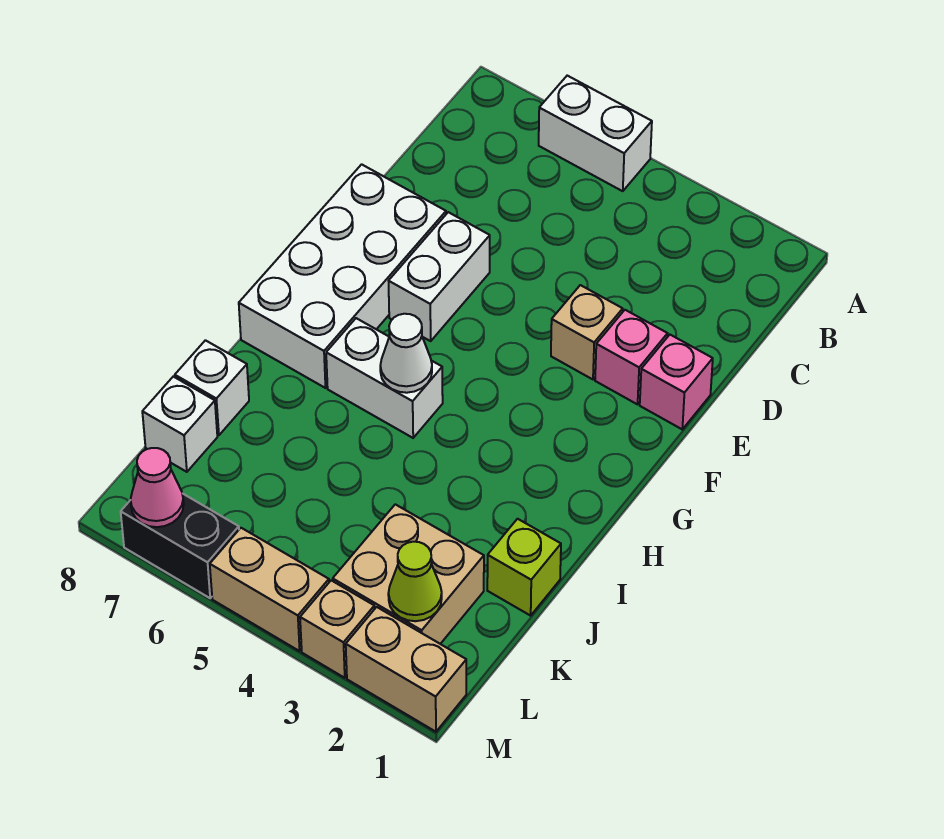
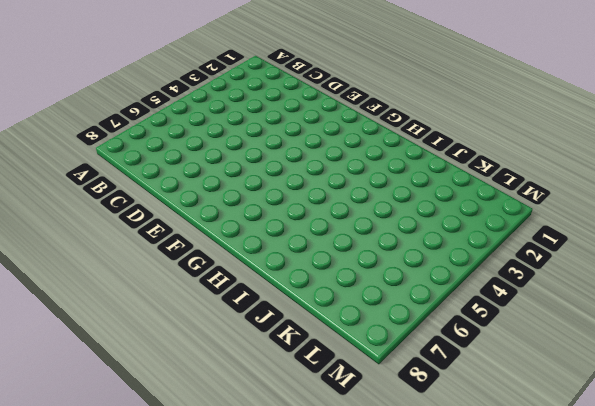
none -> white 1x2 brick [539,76,652,191]
none -> pink 1x1 brick [640,335,713,429]
none -> pink 1x1 brick [595,310,668,404]

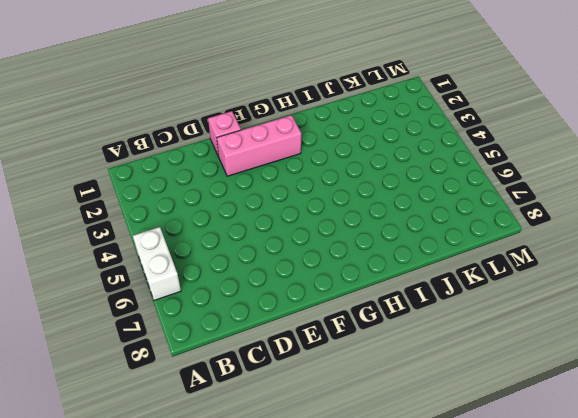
pink 1x3 brick [217,115,301,176] -> pink 1x1 brick [595,310,668,404]
none -> tan 1x1 brick [551,285,623,379]
none -> white 1x2 brick [389,212,490,341]
none -> white 2x4 brick [239,164,446,388]

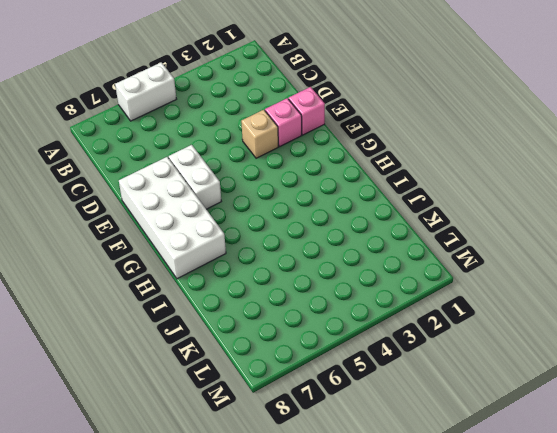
none -> white 1x2 brick [326,318,443,438]
none -> lime 1x1 brick [487,519,561,616]
none -> white 1x1 brick [175,340,249,435]

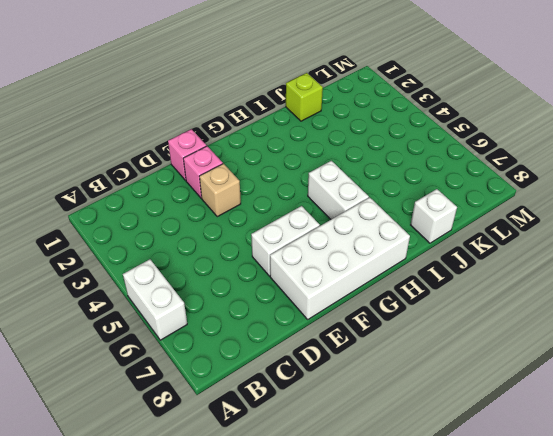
none -> tan 2x2 brick [333,504,484,644]
none -> white 1x1 brick [142,377,217,472]
none -> tan 1x2 brick [346,607,466,732]

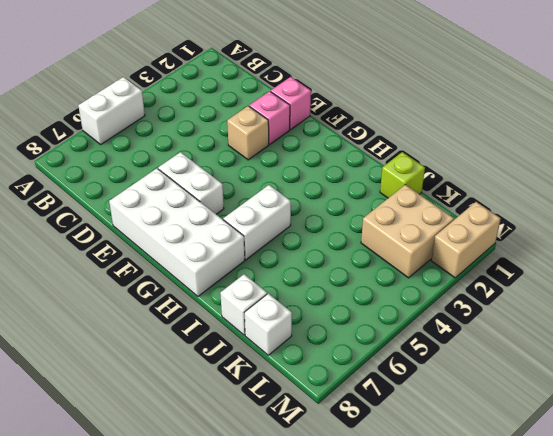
none -> tan 1x1 brick [300,580,374,678]
none -> tan 1x2 brick [210,528,329,651]
none -> black 1x2 brick [121,493,239,598]

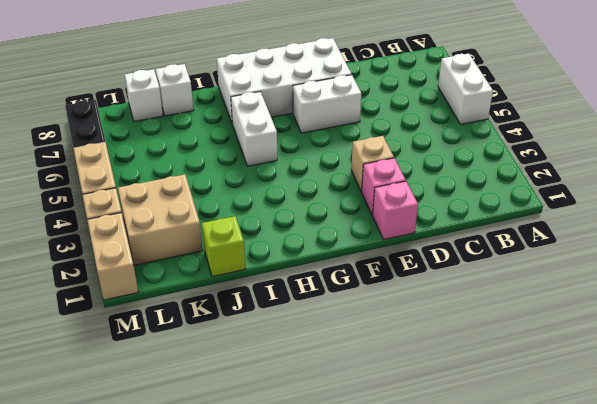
none -> white 1x1 cone [380,314,432,393]
none -> lime 1x1 cone [388,542,442,621]
none -> pink 1x1 cone [131,448,184,527]

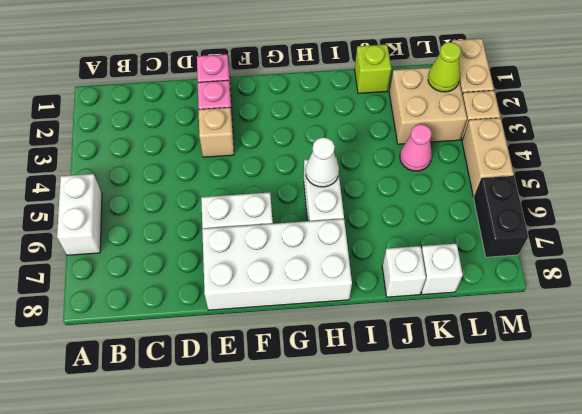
pink 1x1 cone [400,124,432,171] -> pink 1x1 cone moved to [131,448,184,527]

